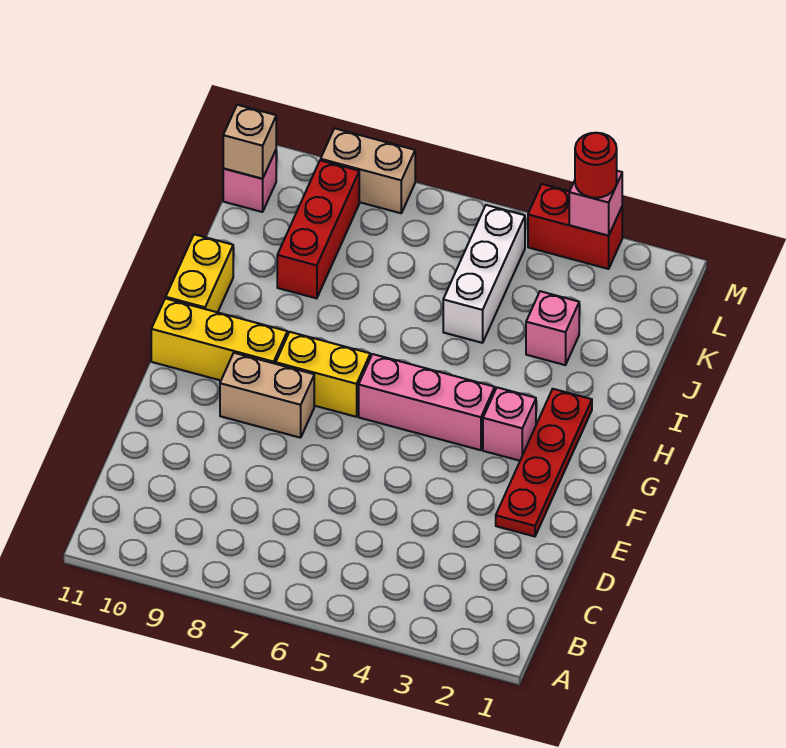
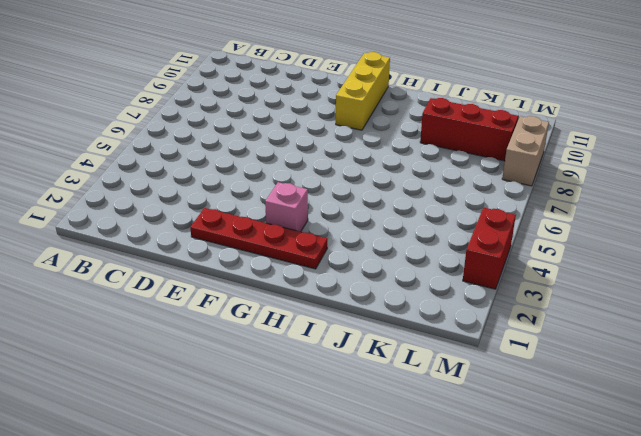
none -> tan 1x2 brick [220,353,314,438]
none -> pink 1x3 brick [359,354,495,450]
none -> yellow 1x2 brick [276,332,370,417]

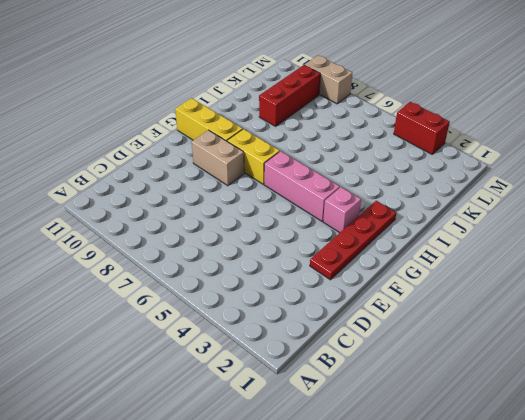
none -> yellow 1x2 brick [166,234,233,312]
none -> pink 1x1 brick [526,291,579,365]
none -> white 1x3 brick [443,205,525,343]

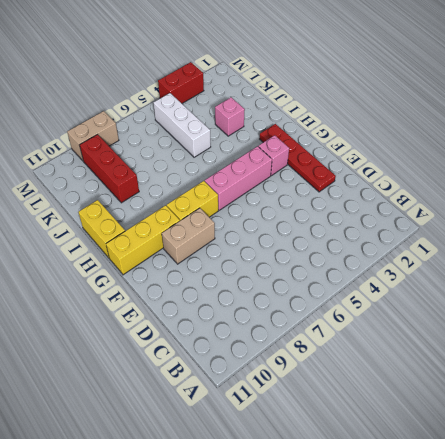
none -> pink 1x1 brick [223,150,276,212]
none -> tan 1x1 brick [223,105,276,179]
none -> pink 1x1 brick [569,171,622,236]

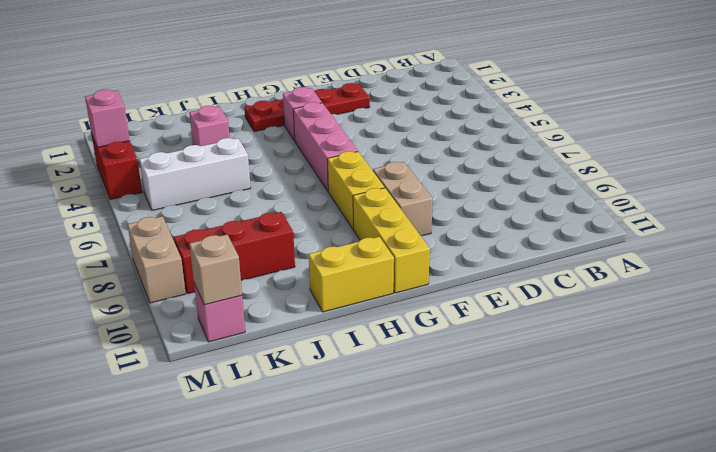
none -> red 1x1 round brick [575,133,617,198]

